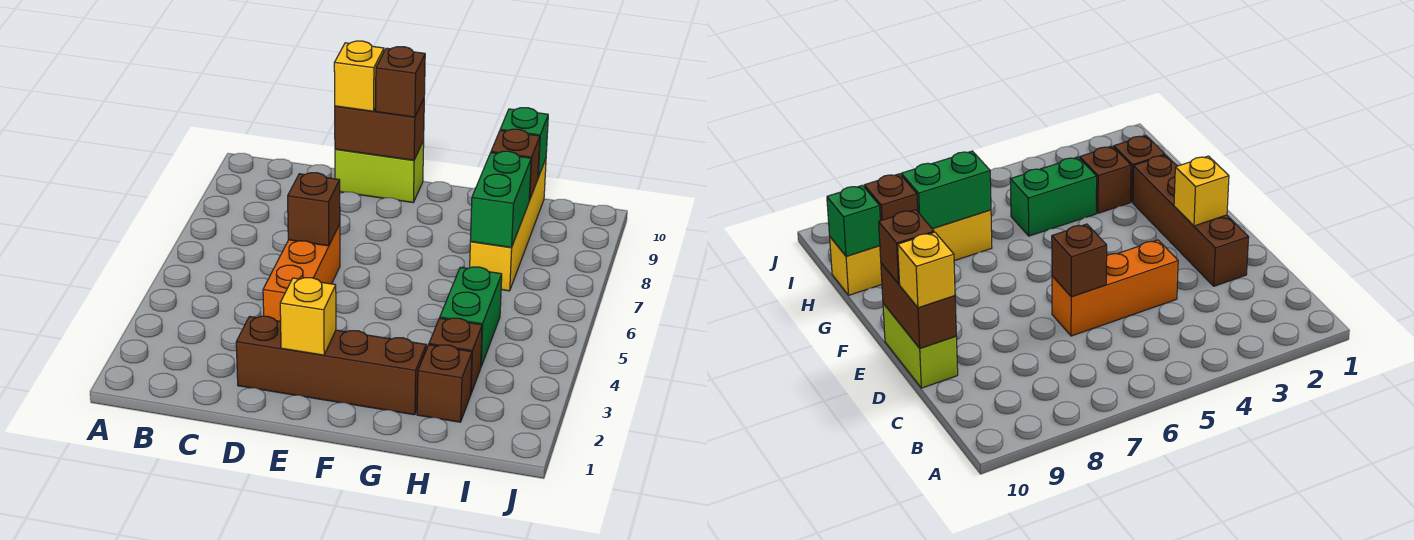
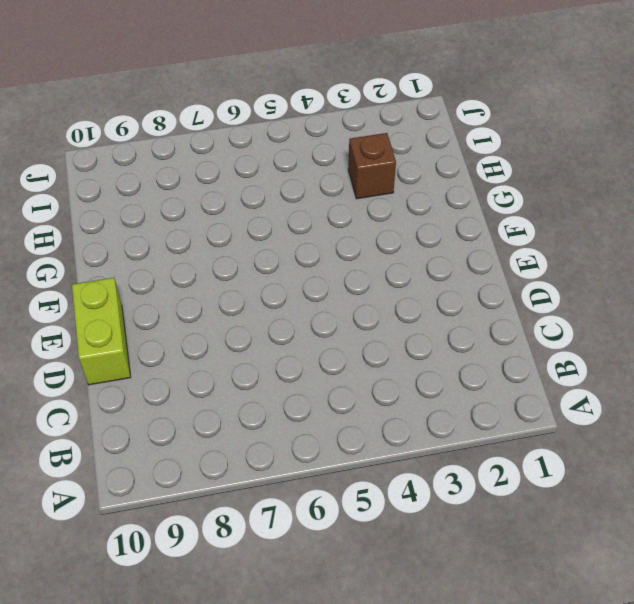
none -> brown 1x4 brick [236,316,426,415]
none -> orange 1x3 brick [263,224,340,321]
none -> brown 1x1 brick [417,345,472,422]

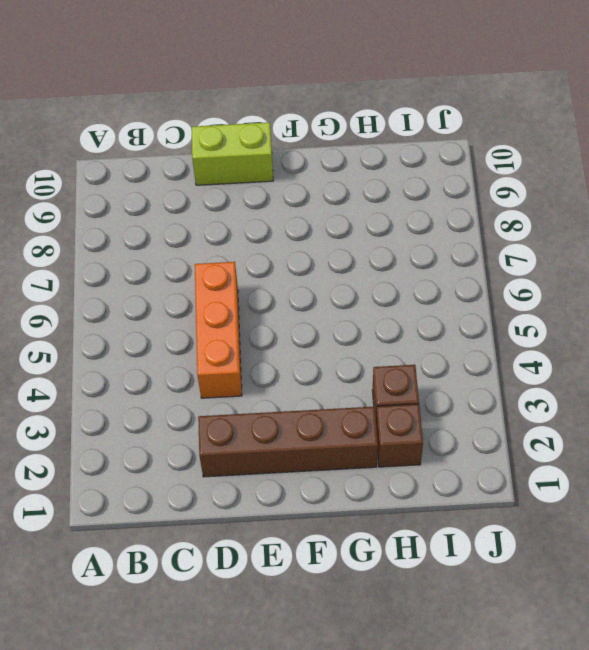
none -> green 1x2 brick [440,267,502,366]
none -> yellow 1x4 brick [470,159,546,291]
none -> brown 1x1 brick [288,173,340,246]

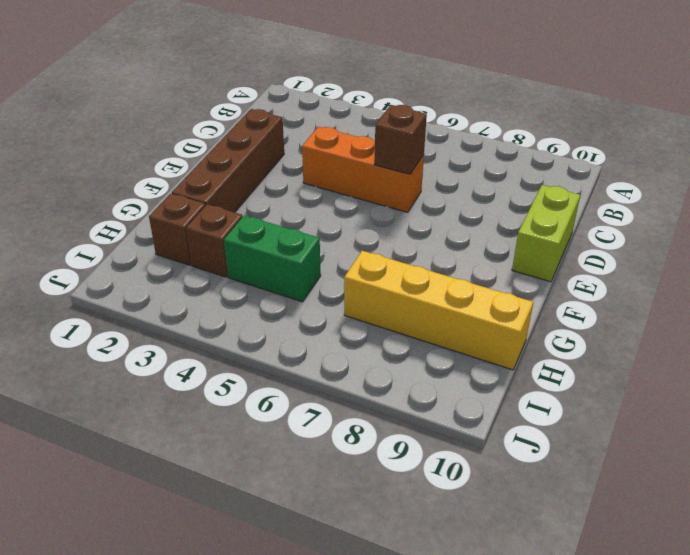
none -> brown 1x2 brick [335,99,424,160]
none -> yellow 1x1 brick [280,278,336,355]
none -> green 1x2 brick [470,151,531,247]

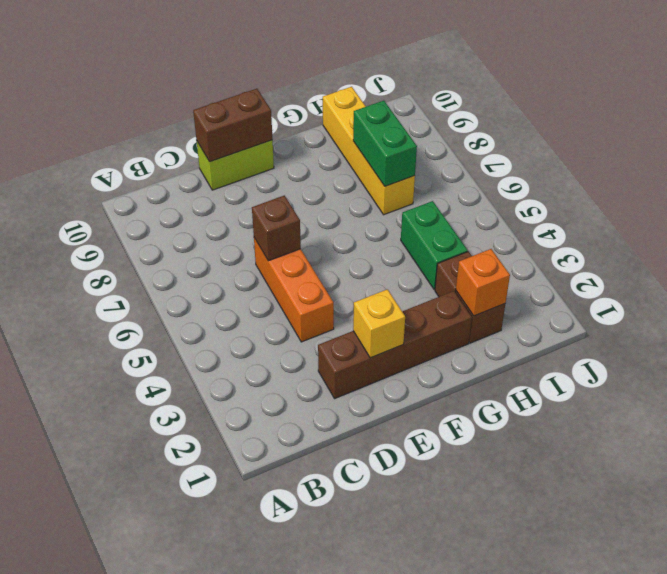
orange 1x1 brick [456,249,510,316] -> none
none -> brown 1x1 brick [491,129,540,200]
none -> green 1x1 brick [500,108,548,177]
none -> yellow 1x1 brick [334,41,384,111]

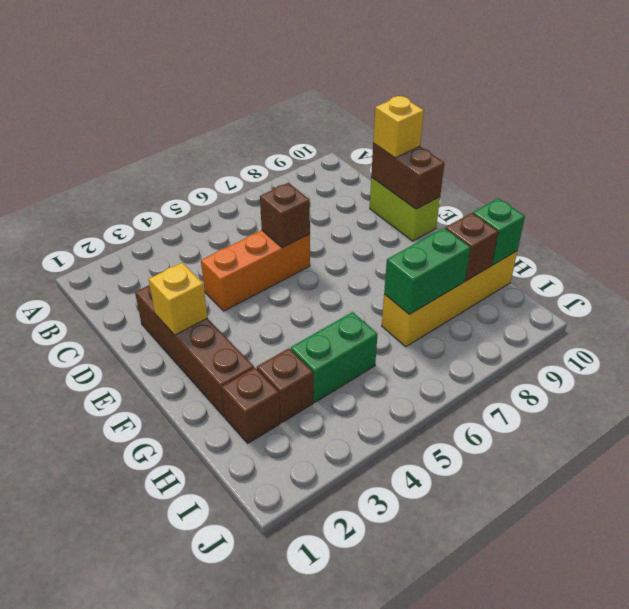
none -> brown 1x1 brick [376,47,425,117]

